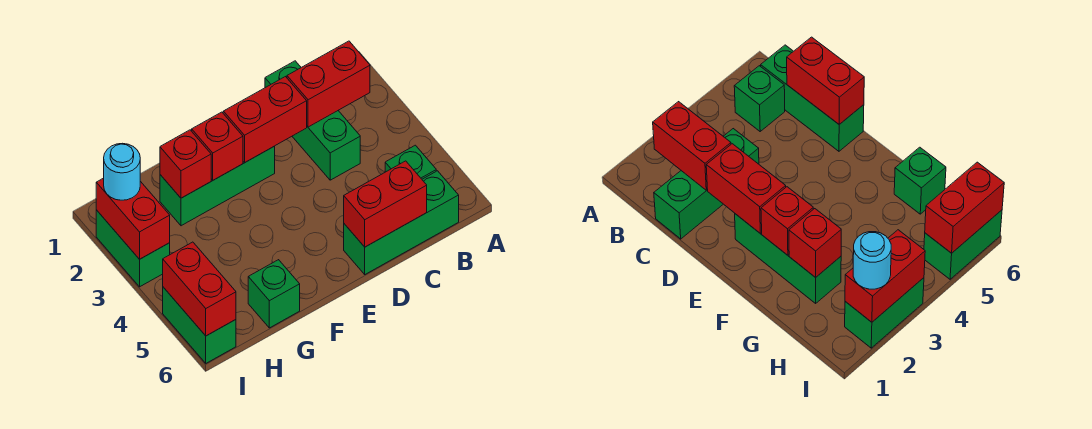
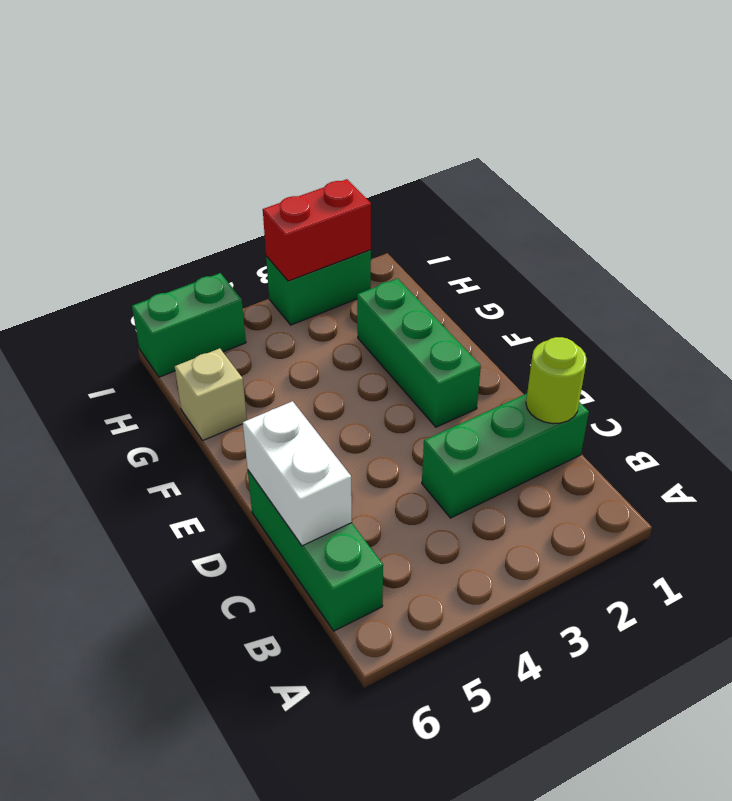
lime 1x1 round brick [526,337,587,424] -> none
white 1x2 brick [243,401,352,546] -> red 1x2 brick [344,161,427,247]
tan 1x1 brick [175,348,247,440] -> green 1x1 brick [248,260,300,328]
none -> green 1x1 brick [385,145,436,179]
none -> red 1x2 brick [287,41,370,127]
none -> red 1x2 brick [223,77,307,162]

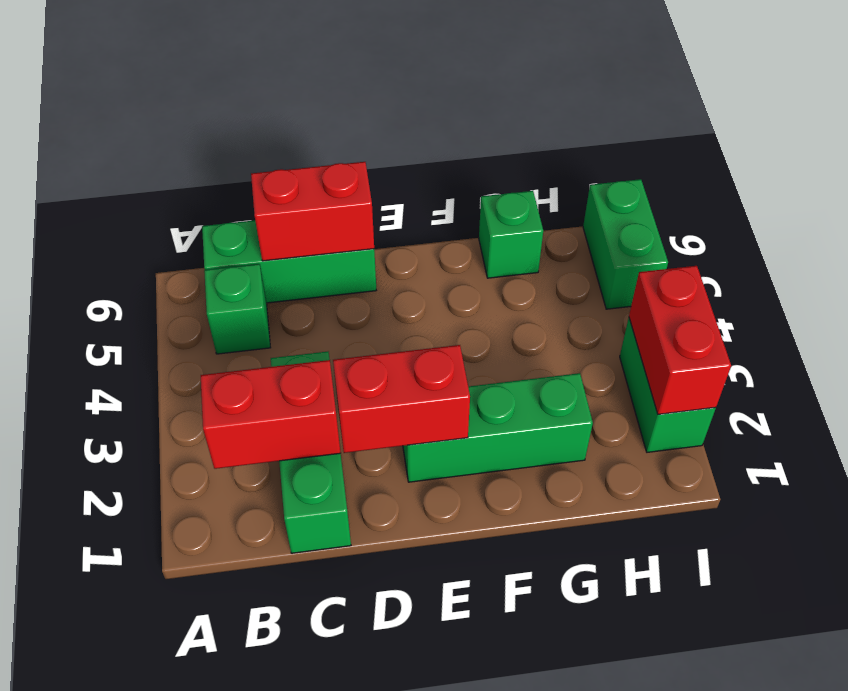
none -> red 1x1 brick [192,112,243,180]
none -> red 1x1 brick [160,130,211,198]
none -> red 1x2 brick [163,242,236,336]

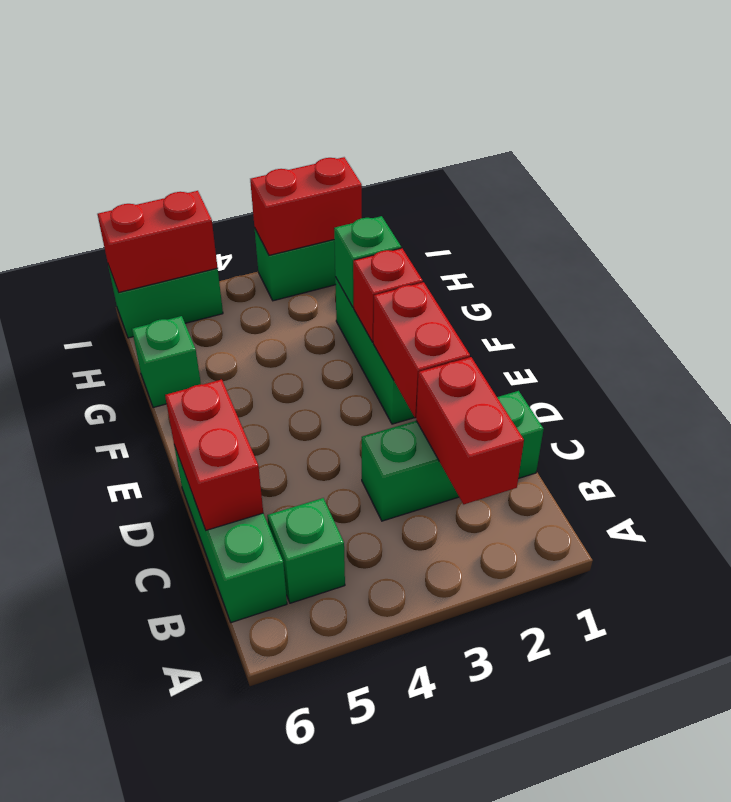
green 1x1 brick [334,216,401,307] -> red 1x1 brick [160,130,211,198]
none -> cyan 1x1 round brick [104,143,140,200]

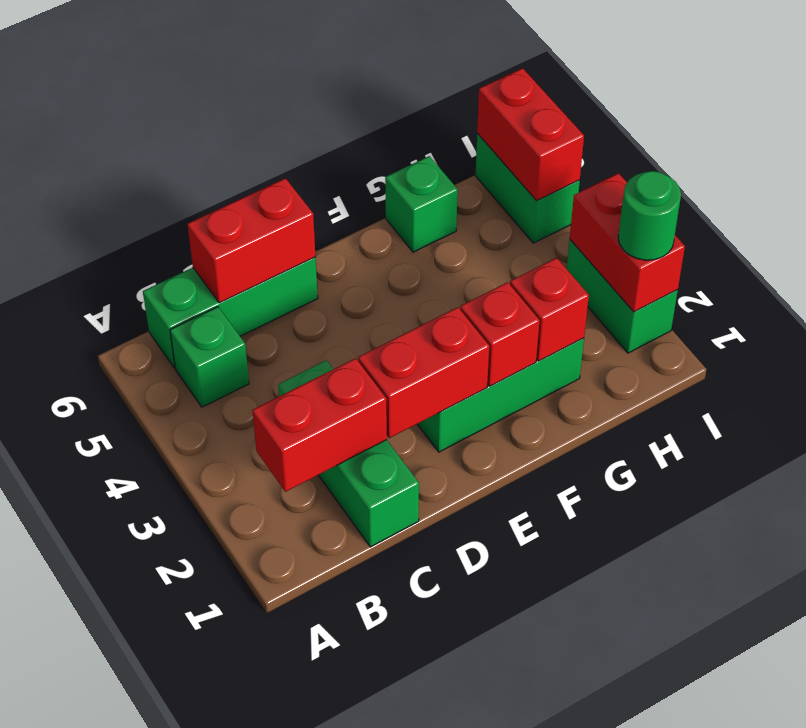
green 1x1 round brick [618,171,681,260] -> cyan 1x1 round brick [104,143,140,200]

